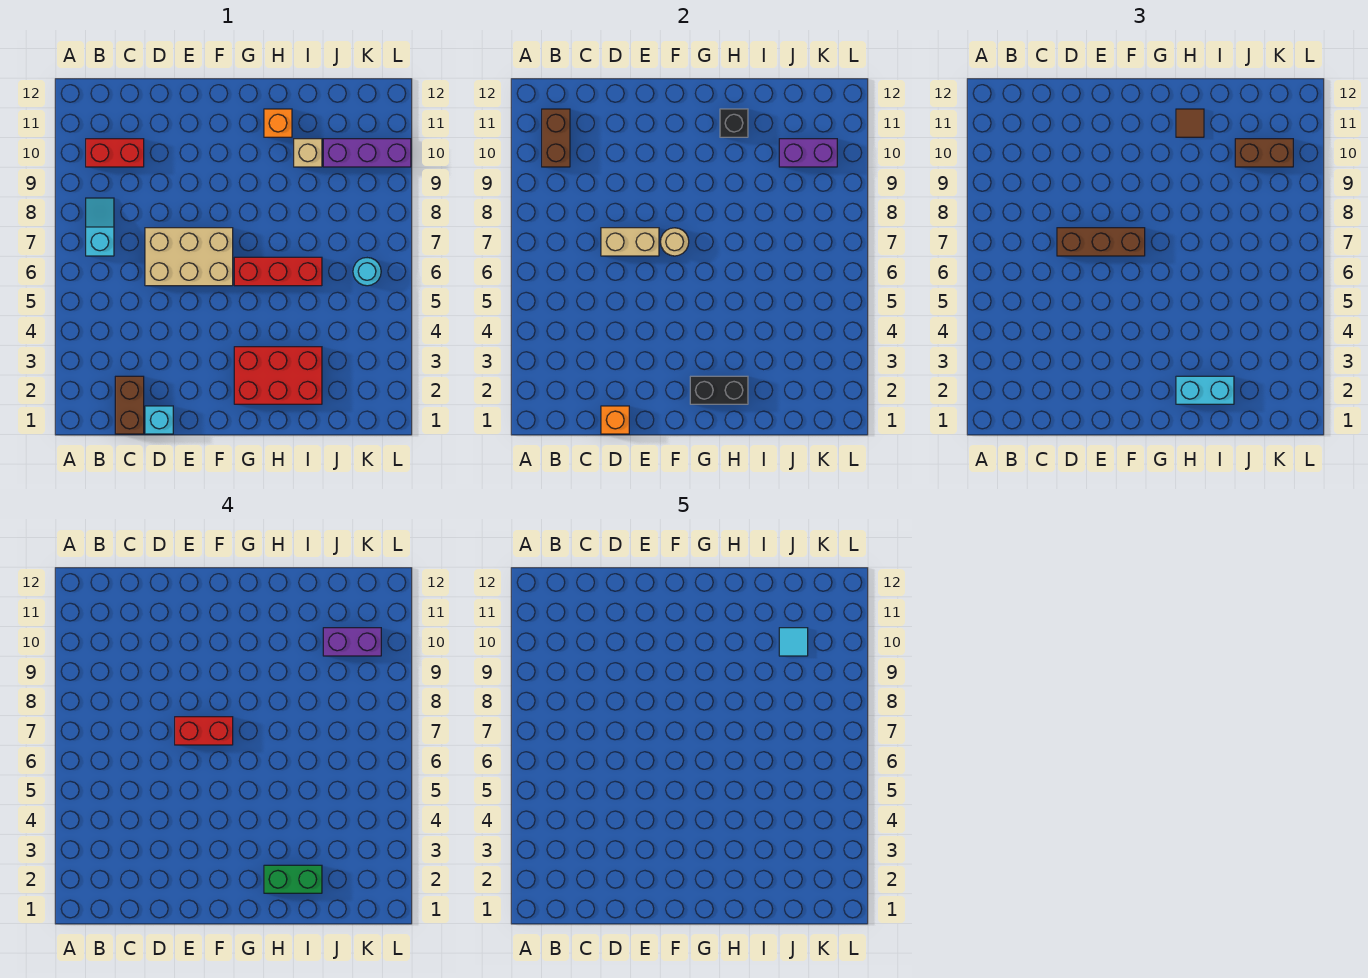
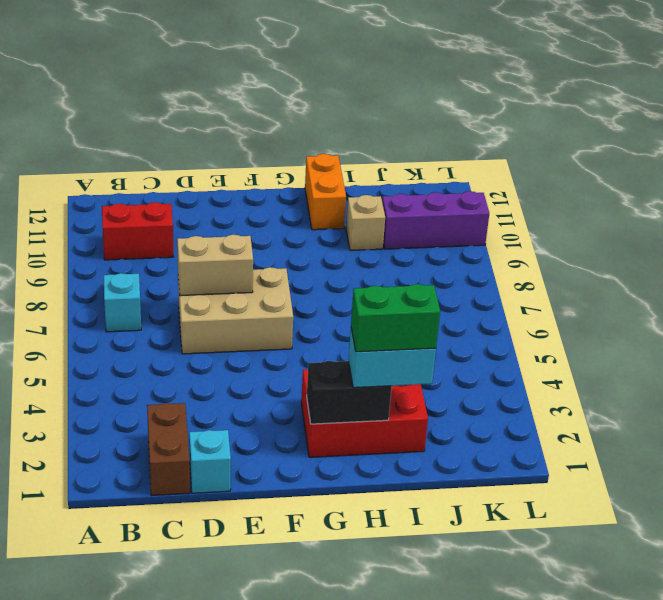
orange 1x2 brick [305,154,346,230] -> orange 1x1 brick [264,109,292,137]
none -> red 1x3 brick [234,257,322,286]
none -> cyan 1x1 round brick [353,258,381,286]
none -> brown 1x2 brick [542,109,570,167]

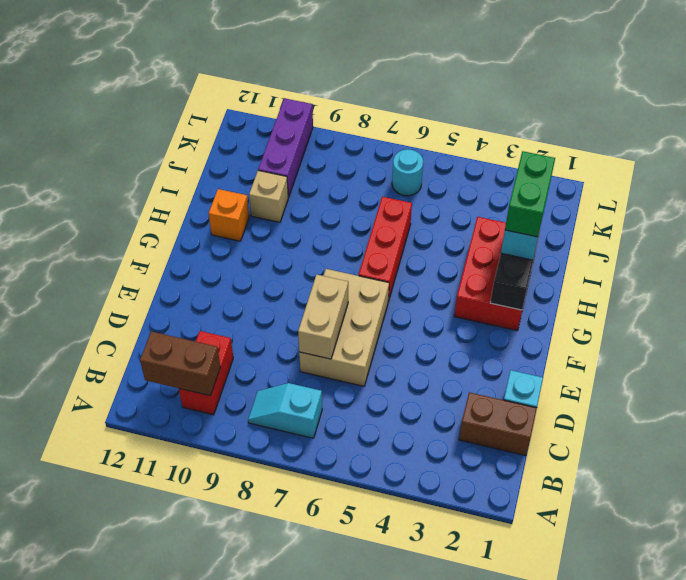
none -> orange 1x1 brick [601,406,629,434]
none -> tan 1x1 round brick [661,228,689,256]
none -> black 1x1 brick [720,109,748,137]

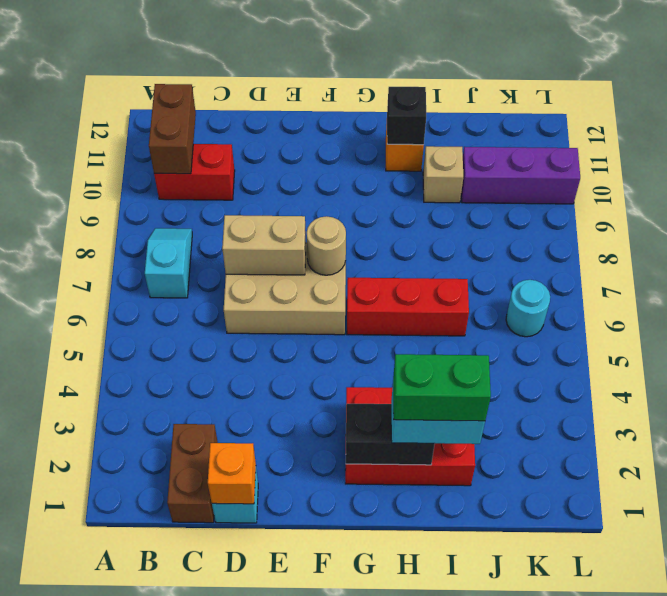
none -> purple 1x2 brick [779,139,837,167]
none -> brown 1x3 brick [1057,228,1145,256]
none -> brown 1x1 tile [1176,109,1204,137]

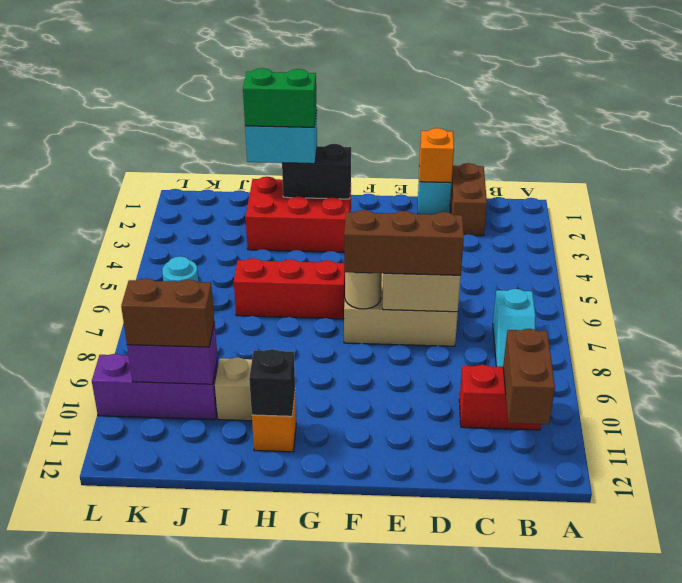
none -> brown 1x1 tile [1176,109,1204,137]
none -> red 1x2 brick [175,717,233,745]
none -> purple 1x2 brick [323,628,381,656]

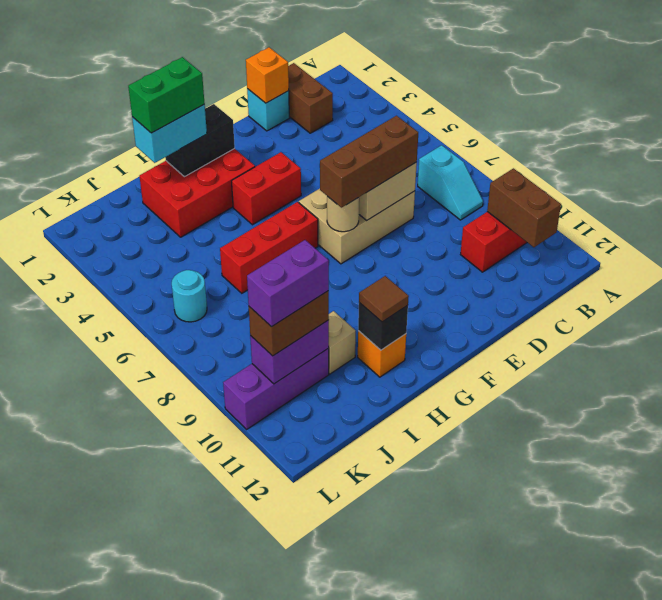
red 1x2 brick [232,152,301,225] -> red 1x2 brick moved to [175,717,233,745]
none -> cyan 1x1 tile [779,628,808,656]

